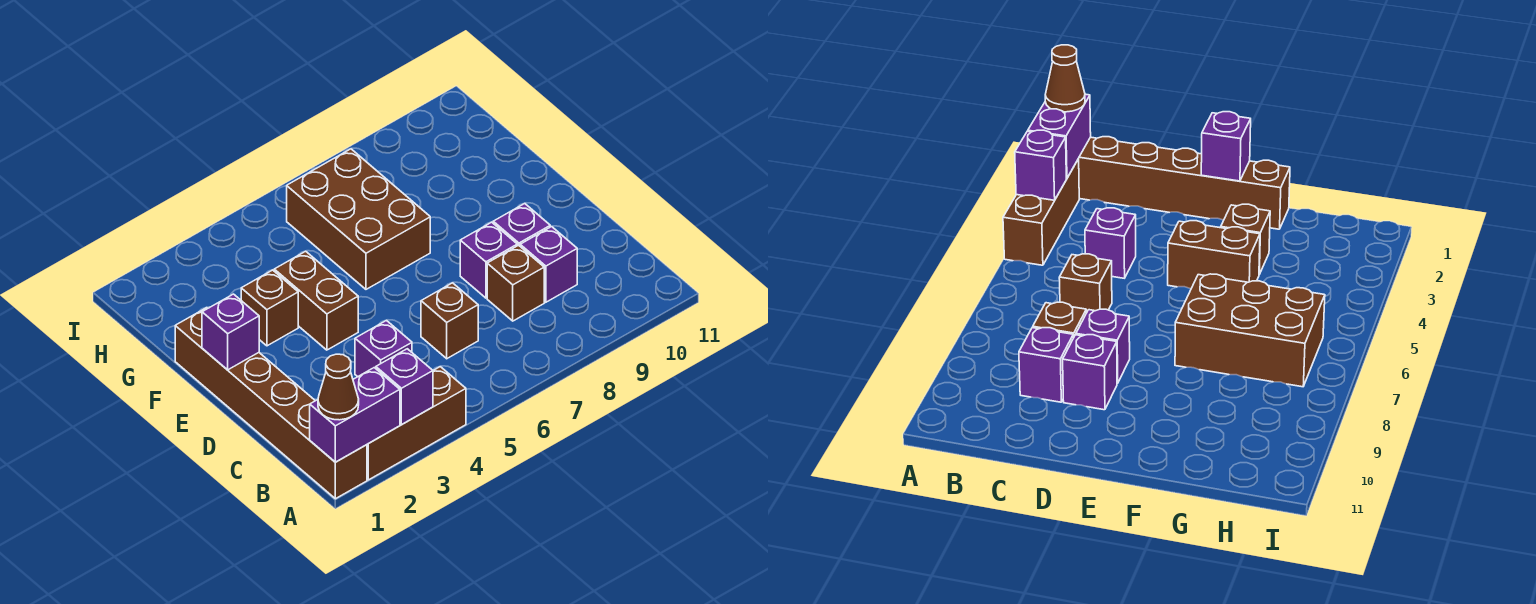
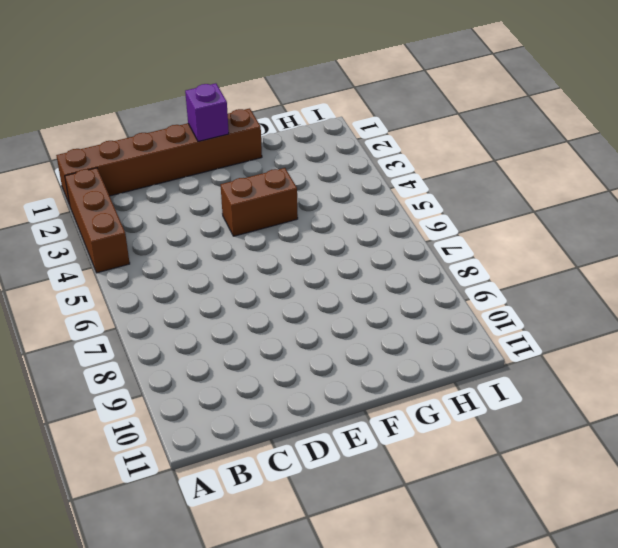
none -> purple 1x1 brick [355,320,412,377]
none -> brown 1x1 brick [421,283,478,359]
none -> brown 1x1 brick [487,245,544,321]

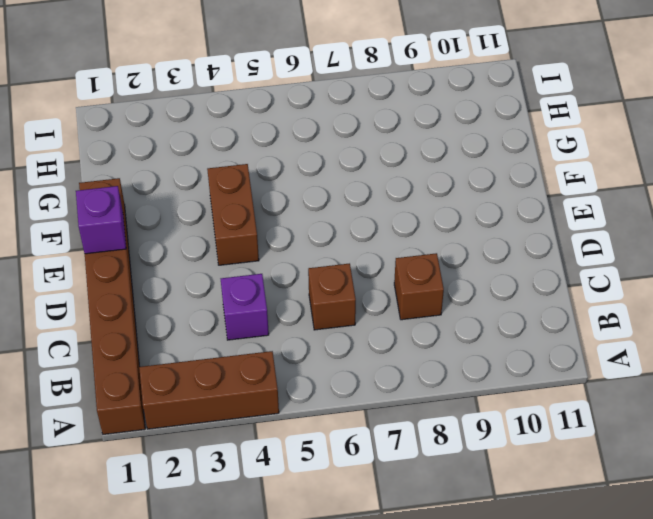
none -> purple 1x1 brick [520,227,577,302]
none -> purple 1x1 brick [460,222,517,298]
none -> purple 1x1 brick [493,203,550,246]

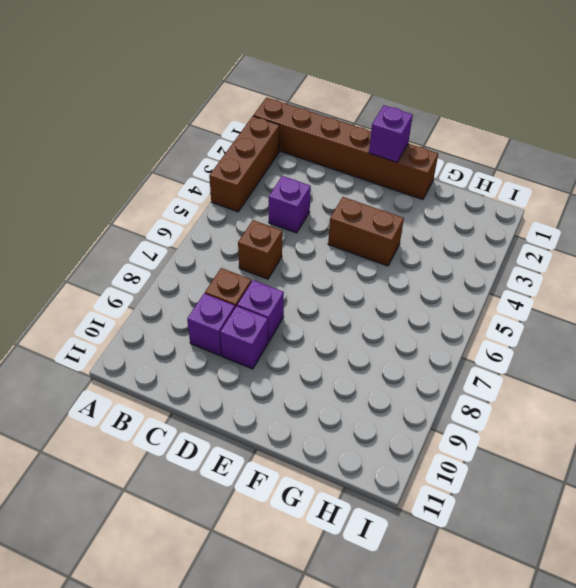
none -> brown 1x1 brick [241,270,298,346]
none -> brown 2x3 brick [287,149,430,289]
none -> purple 1x2 brick [310,368,400,462]

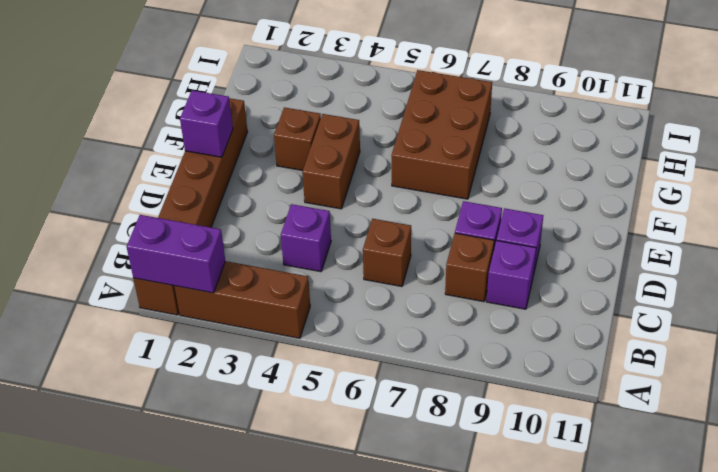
none -> purple 1x1 brick [376,349,433,425]
none -> brown 1x1 cone [318,354,359,420]

